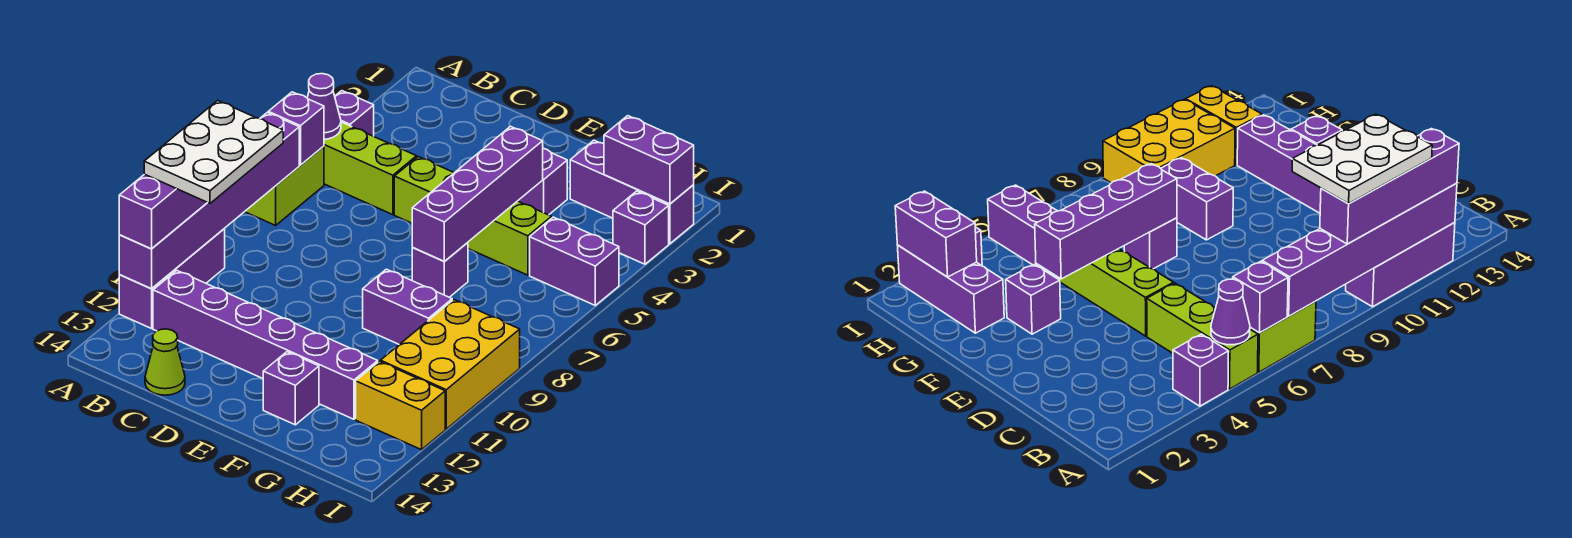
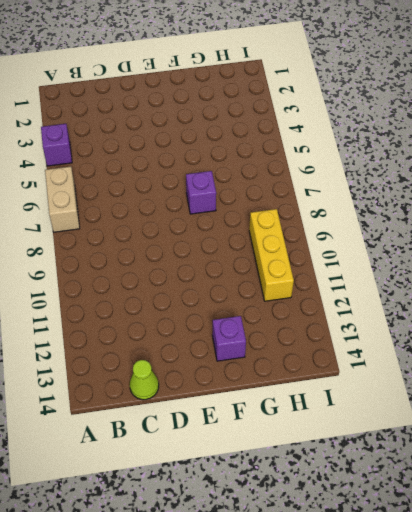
tan 1x2 brick [45,166,80,232] -> lime 1x2 brick [245,146,324,225]
yellow 1x3 brick [249,209,294,301] -> yellow 2x3 brick [381,300,520,429]
none -> lime 1x3 brick [324,122,417,215]
none -> purple 1x3 brick [119,229,225,329]
none -> purple 1x6 brick [153,271,378,419]

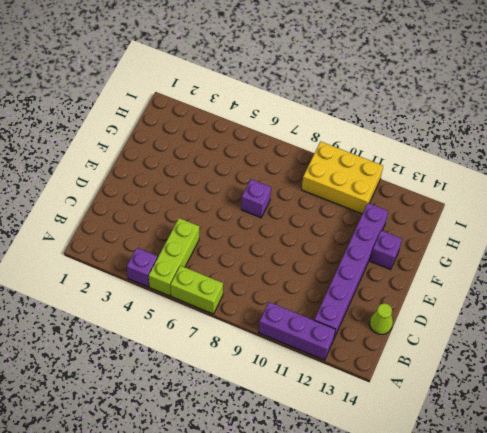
none -> lime 1x4 brick [394,157,552,275]
none -> purple 1x1 brick [518,149,567,215]
none -> purple 1x2 brick [363,269,452,344]

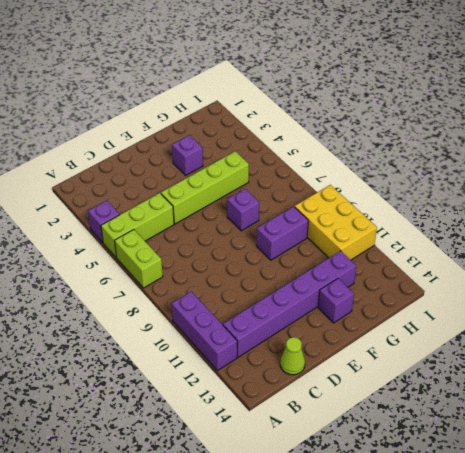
none -> purple 1x3 brick [570,140,694,244]
none -> purple 1x2 brick [530,217,619,305]
none -> yellow 1x2 brick [356,361,445,450]

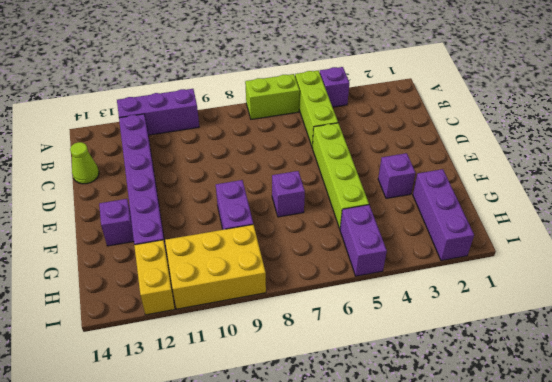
none -> purple 1x1 brick [613,191,669,264]
none -> purple 1x1 cone [307,74,341,139]
none -> purple 1x1 brick [268,92,324,165]

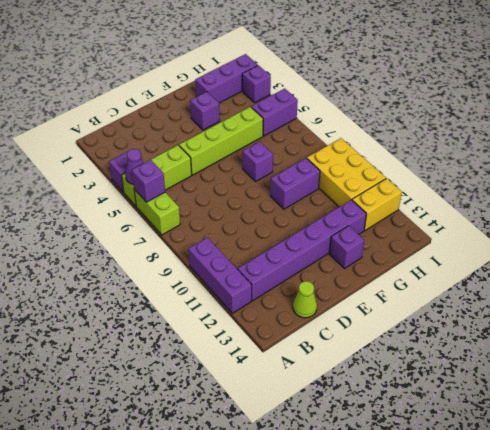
none -> purple 1x6 brick [119,113,299,289]
none -> purple 1x4 brick [412,126,543,261]
none -> purple 1x2 brick [604,116,694,204]

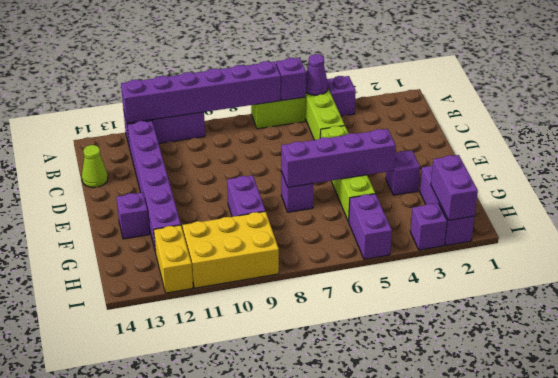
none -> purple 1x4 brick [119,174,207,249]
none -> white 2x3 plate [144,101,283,203]

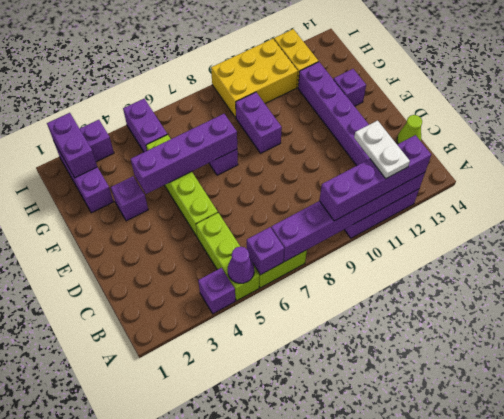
white 1x2 plate [354,121,410,179] -> white 2x3 plate [144,101,283,203]

